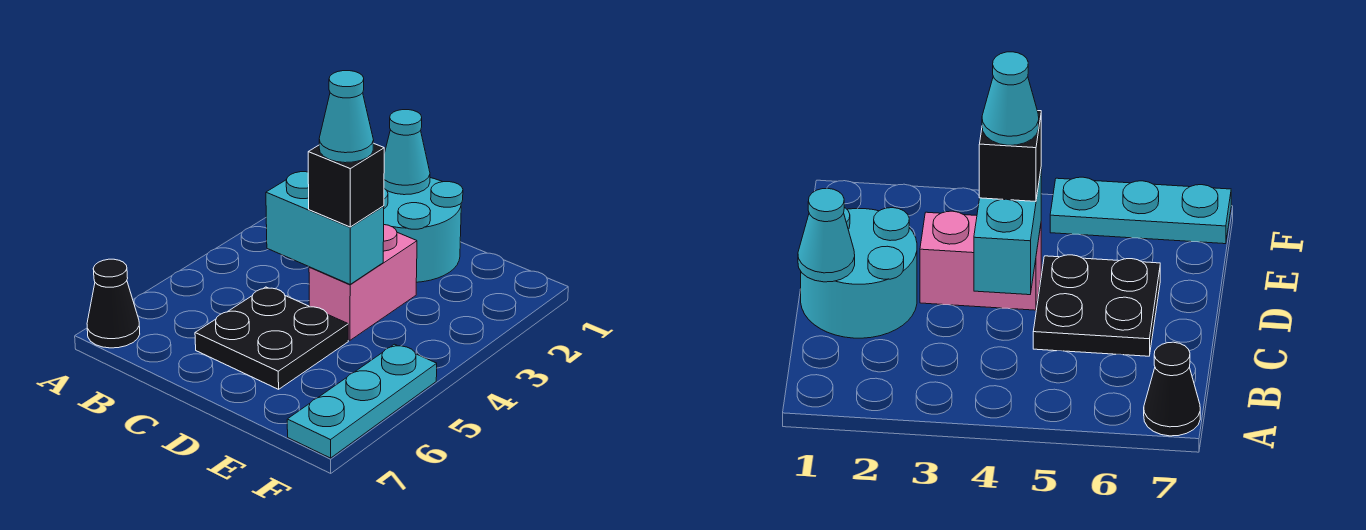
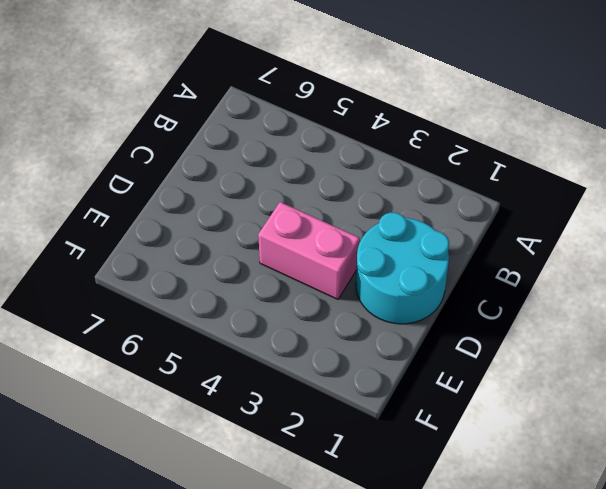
none -> black 1x1 cone [87,259,140,348]
none -> black 2x2 plate [195,287,348,389]

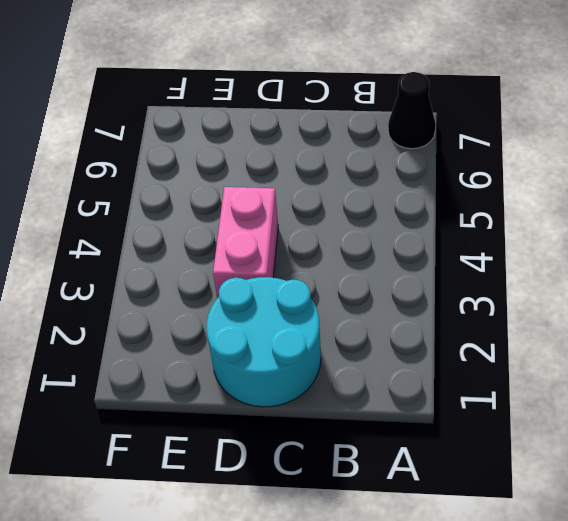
none -> black 2x2 plate [195,287,348,389]
none -> cyan 1x3 plate [287,344,437,458]

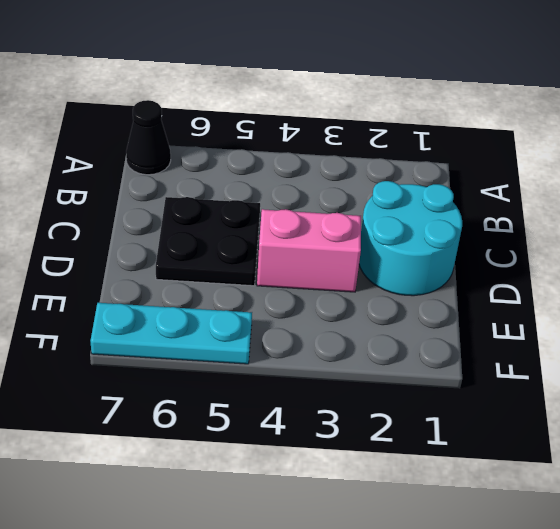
none -> cyan 1x1 cone [384,110,430,195]
none -> cyan 1x2 brick [266,172,384,284]

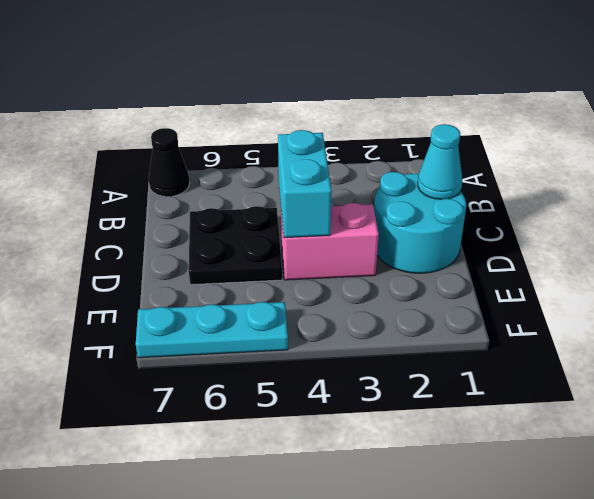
none -> black 1x1 brick [308,143,384,227]
none -> cyan 1x1 cone [319,71,374,163]

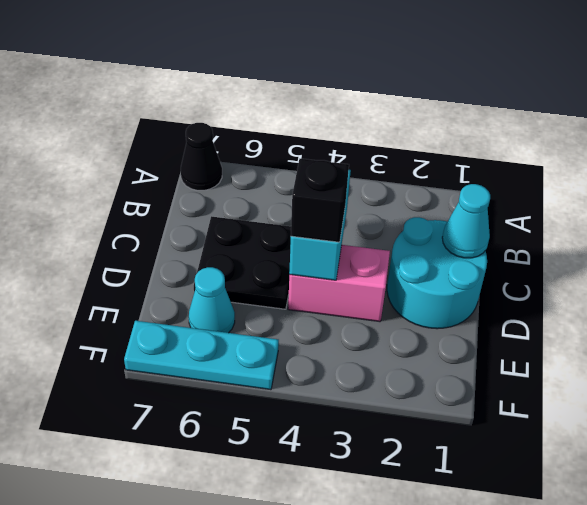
cyan 1x1 cone [189,267,235,333] -> cyan 1x1 cone moved to [319,71,374,163]

